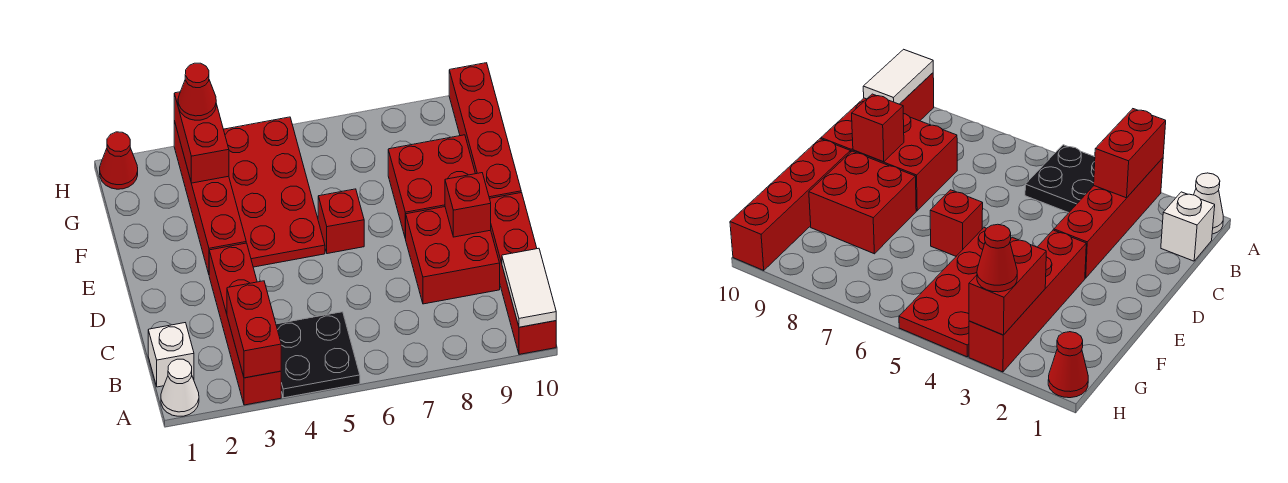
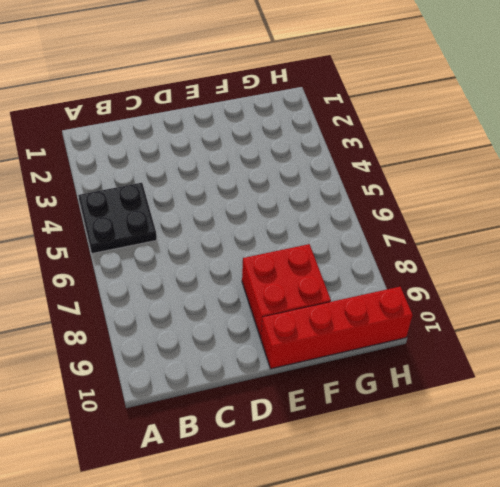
none -> white 1x1 cone [161,359,199,416]
none -> red 1x4 brick [209,243,281,405]
none -> red 1x4 brick [490,193,556,354]

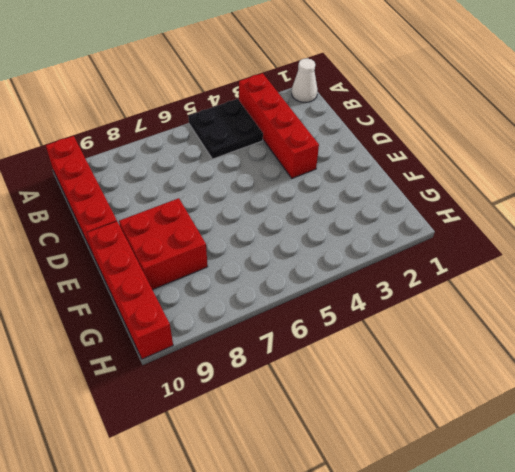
none -> white 1x1 brick [148,323,194,387]
none -> red 2x2 brick [406,207,500,304]
none -> red 1x4 brick [174,121,246,274]

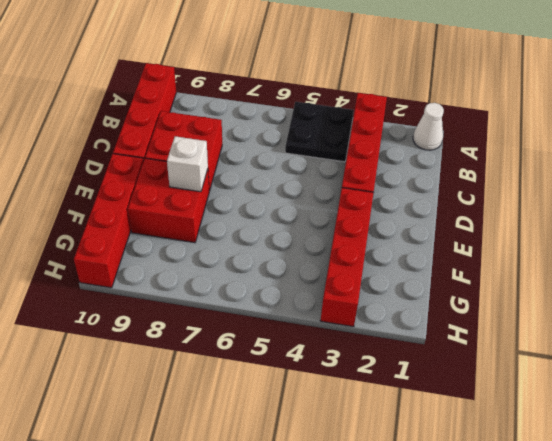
white 1x1 brick [167,136,208,192] -> white 1x1 brick moved to [148,323,194,387]
none -> red 2x4 plate [224,117,325,267]
none -> red 1x1 brick [318,189,364,254]
none -> red 1x1 cone [100,132,138,189]

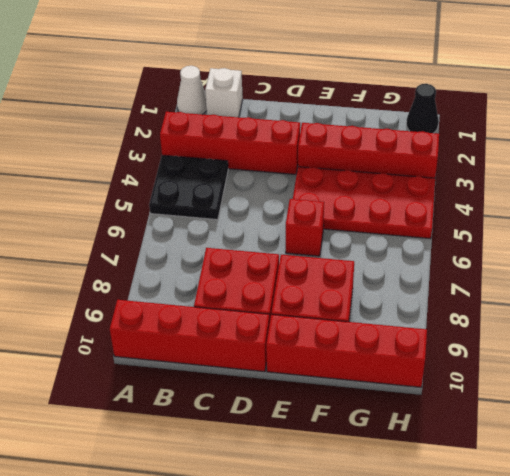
black 1x1 cone [406,84,439,133] -> red 1x1 cone [100,132,138,189]
none -> red 1x2 brick [227,281,281,378]
none -> white 1x2 tile [502,248,556,327]
none -> red 1x1 brick [445,173,491,237]

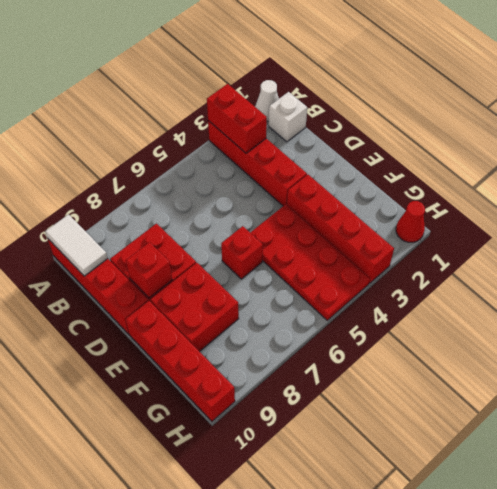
none -> black 2x2 plate [276,312,360,398]
none -> red 1x2 brick [174,92,229,183]
none -> red 1x1 cone [178,63,216,120]

